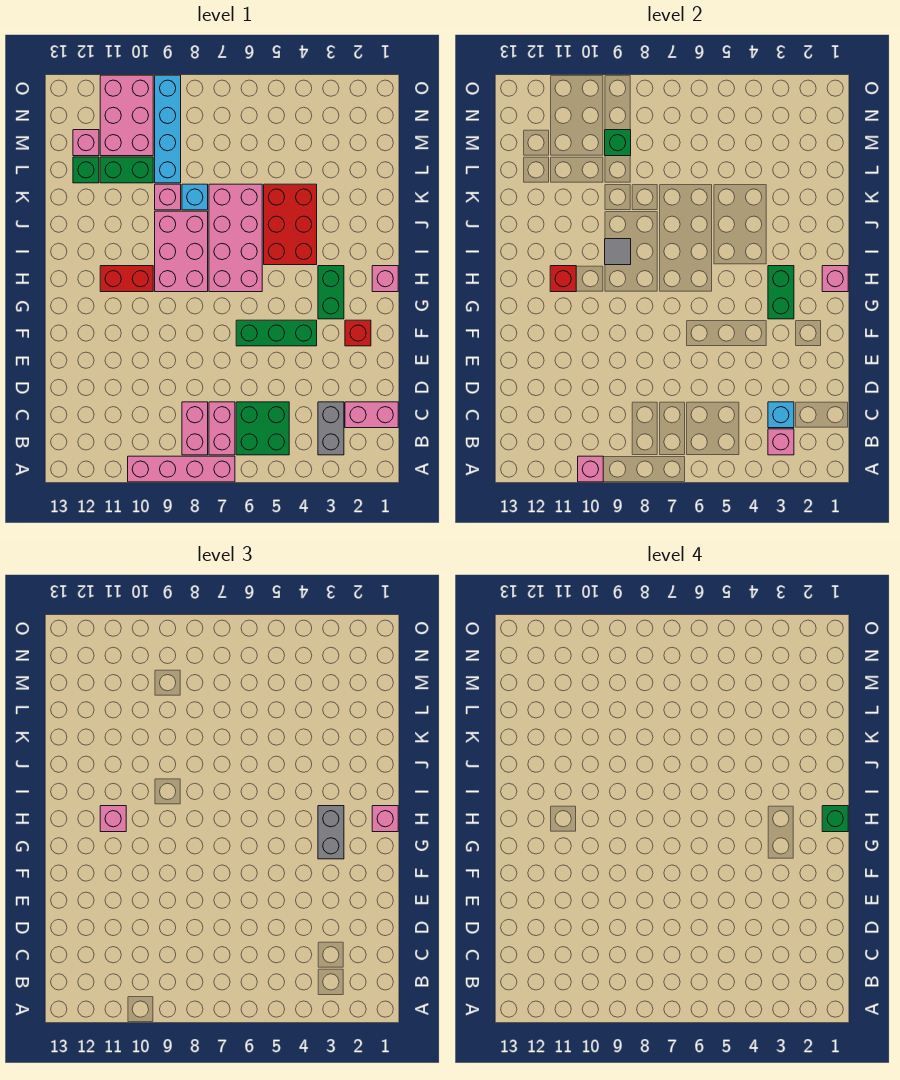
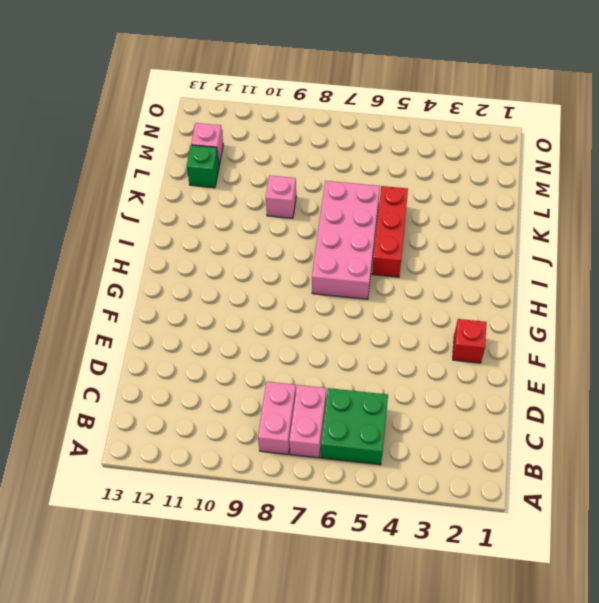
red 1x3 brick [372,186,408,277] -> red 2x3 brick [264,184,317,265]
none -> pink 1x4 brick [128,456,235,482]
none -> grey 1x2 brick [318,402,344,455]
none -> pink 1x2 brick [345,402,398,428]
none -> green 1x3 brick [236,320,317,346]

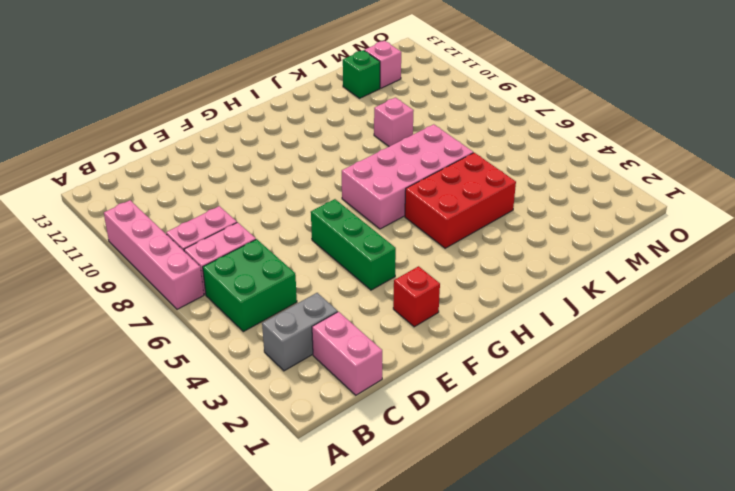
none -> green 1x2 brick [318,266,344,319]
none -> pink 1x1 brick [372,266,398,292]
none -> pink 2x3 brick [155,211,208,292]
none -> red 1x2 brick [100,266,153,292]

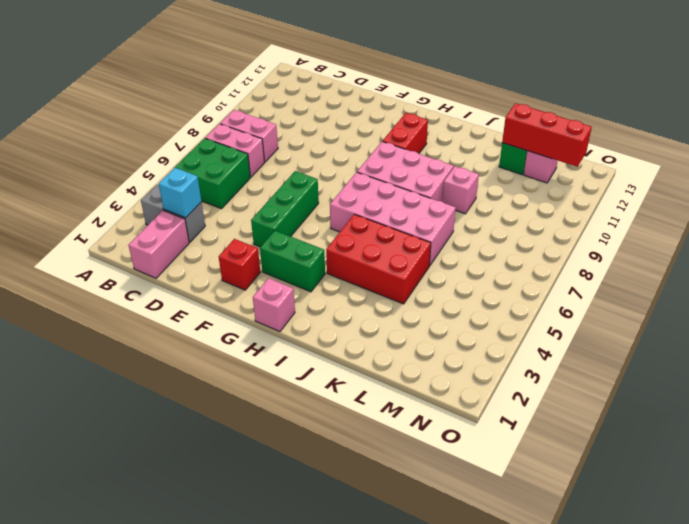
red 1x3 brick [502,103,592,167] -> none
none -> pink 1x4 brick [128,456,235,482]
none -> cyan 1x1 brick [182,184,208,210]
none -> cyan 1x4 brick [155,75,181,183]
none -> green 1x2 brick [100,157,153,183]

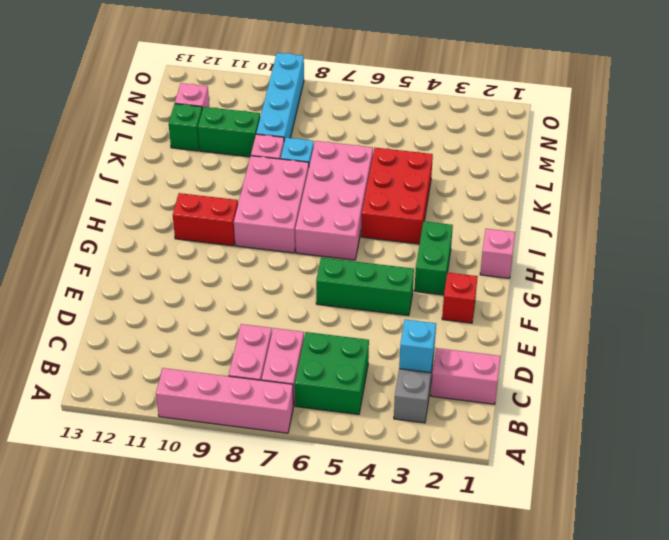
none -> pink 2x3 brick [100,75,153,156]
none -> pink 1x1 brick [578,456,603,482]
none -> pink 1x1 brick [768,429,794,455]
none -> green 1x2 brick [768,266,794,319]

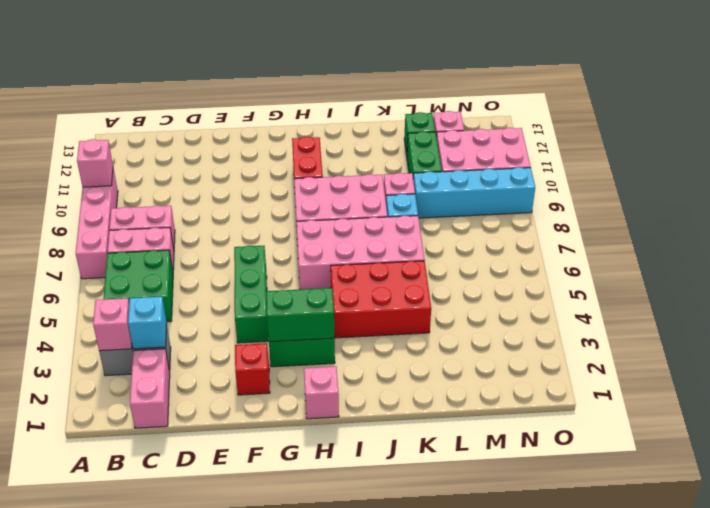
none -> pink 1x1 brick [822,266,848,292]
none -> red 1x1 brick [550,266,576,292]
none -> grey 1x1 tile [605,239,631,265]
none -> green 1x1 brick [605,130,631,156]

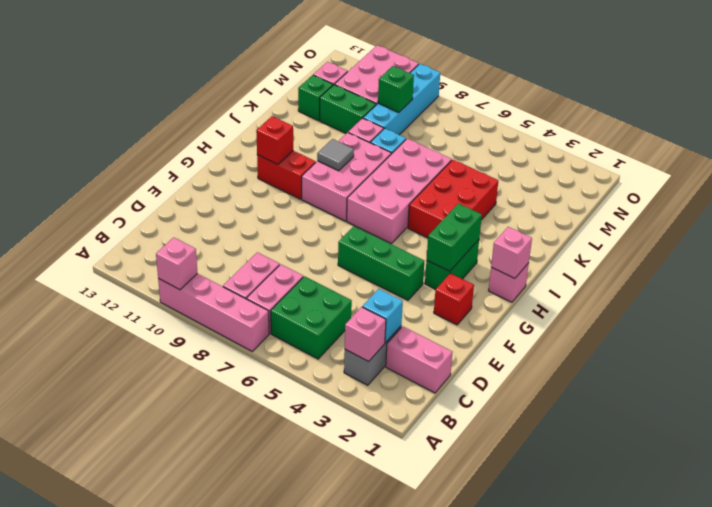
none -> grey 1x2 brick [318,806,344,859]
none -> pink 1x1 brick [372,806,398,832]
none -> pink 1x1 brick [100,806,126,832]
none -> green 1x1 brick [822,806,848,832]

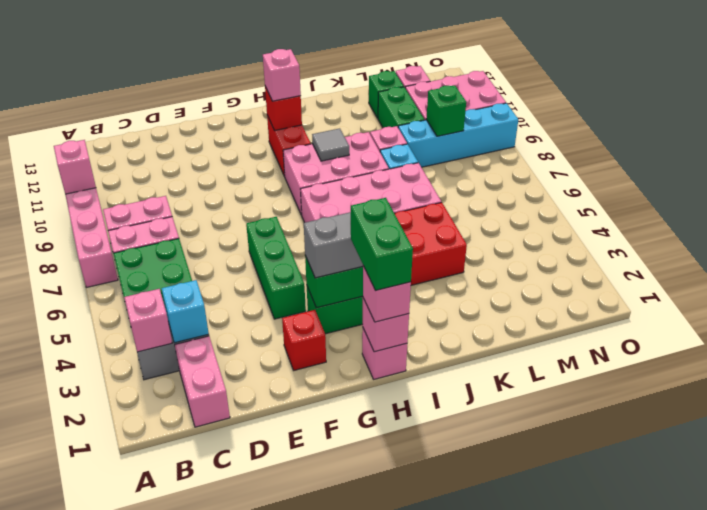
green 1x2 brick [351,198,413,291] -> green 1x1 brick [822,806,848,832]

